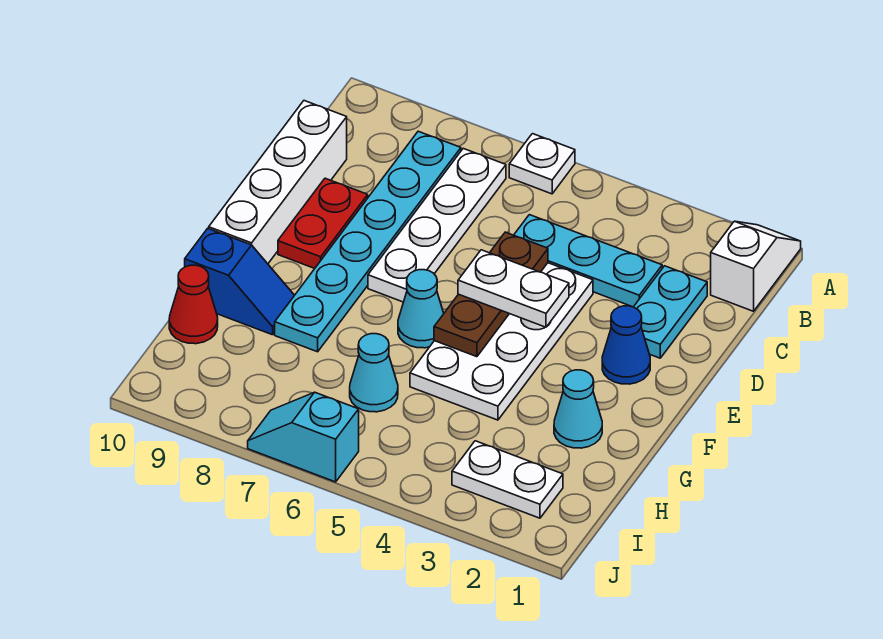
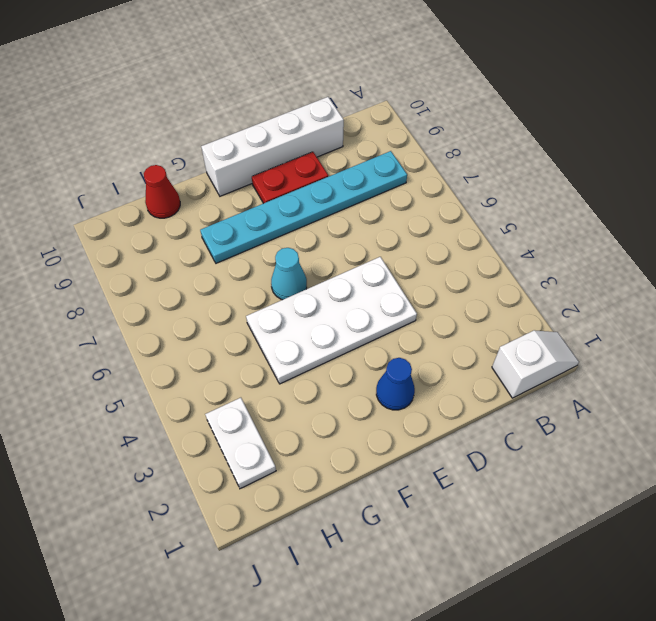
none -> white 1x1 plate [509,134,575,194]
none -> white 1x4 plate [368,148,506,302]
none -> cyan 1x2 plate [634,266,707,358]

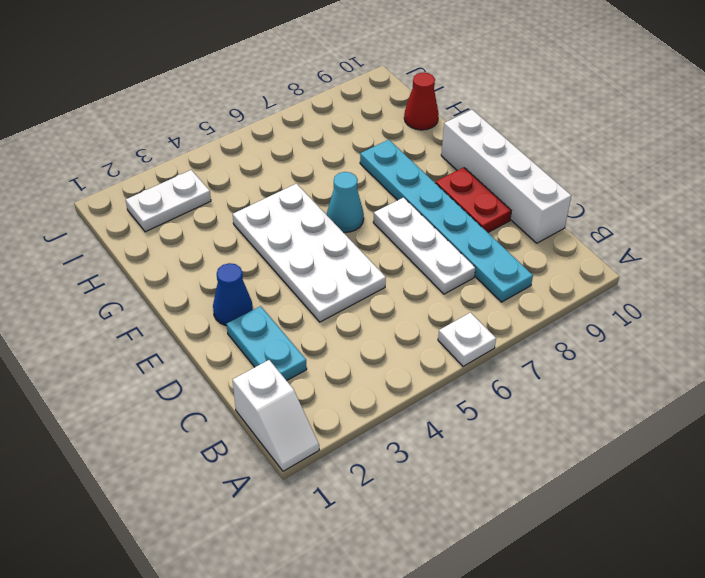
white 1x3 plate [373,198,475,294] -> white 1x4 plate [368,148,506,302]
none -> cyan 1x3 plate [514,215,662,307]
none -> cyan 1x1 cone [554,370,602,448]
none -> blue 1x2 slope [185,228,295,335]

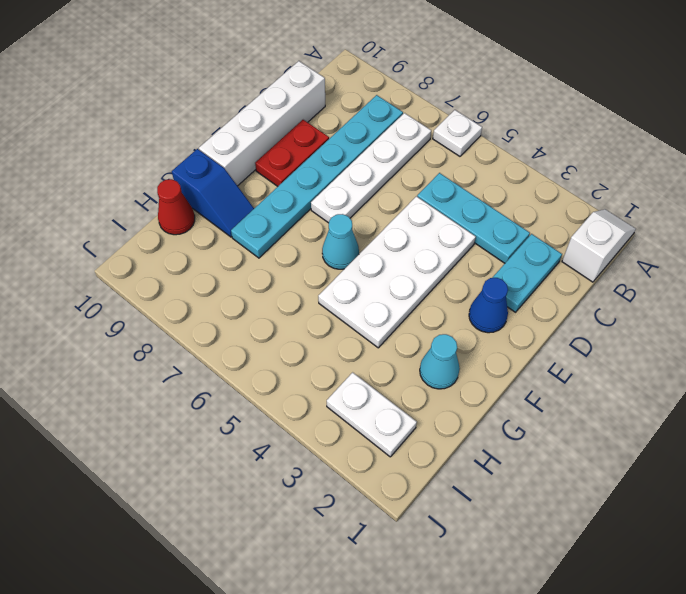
none -> cyan 1x1 cone [350,334,398,412]
none -> cyan 1x2 slope [248,392,359,482]
none -> brown 1x3 plate [434,232,548,357]

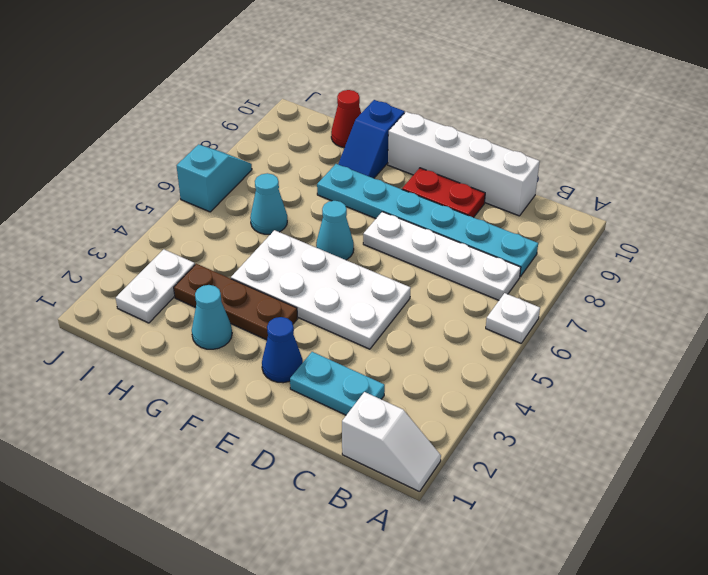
brown 1x3 plate [174,264,297,340] -> brown 1x3 plate moved to [434,232,548,357]
none -> cyan 1x3 plate [514,215,662,307]
none -> white 1x2 plate [458,250,569,327]

